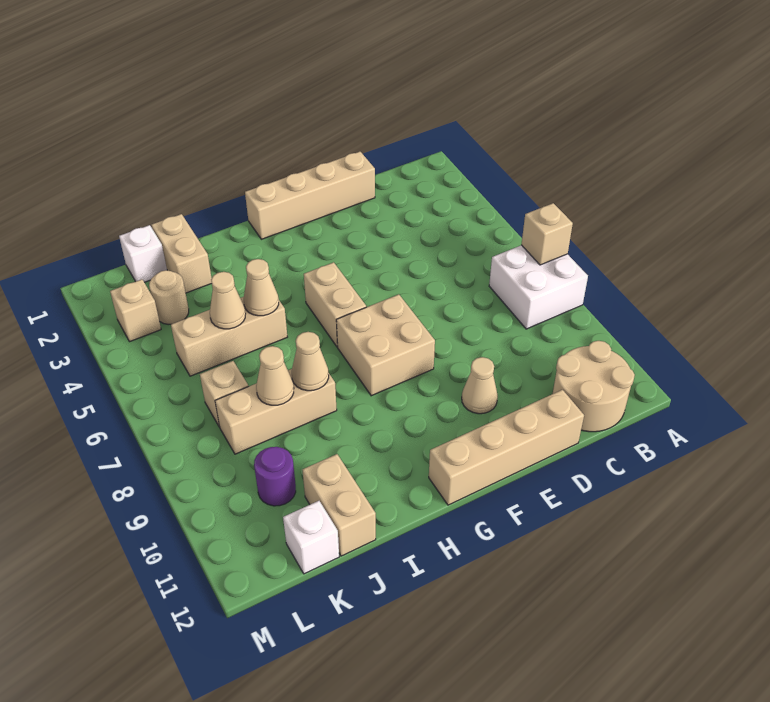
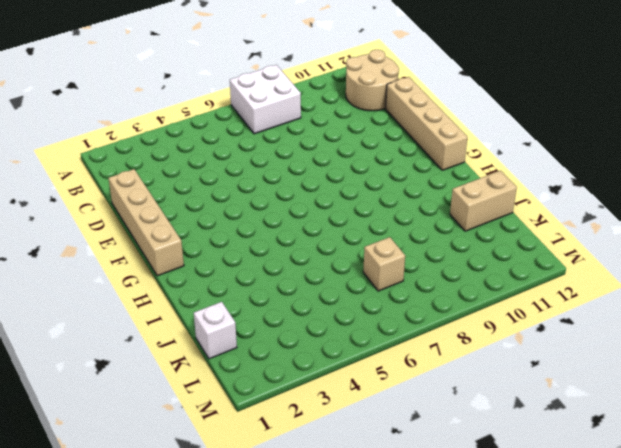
none -> tan 1x1 cone [462,357,498,414]
none -> tan 2x2 brick [336,294,435,396]
none -> tan 1x2 brick [304,262,366,347]

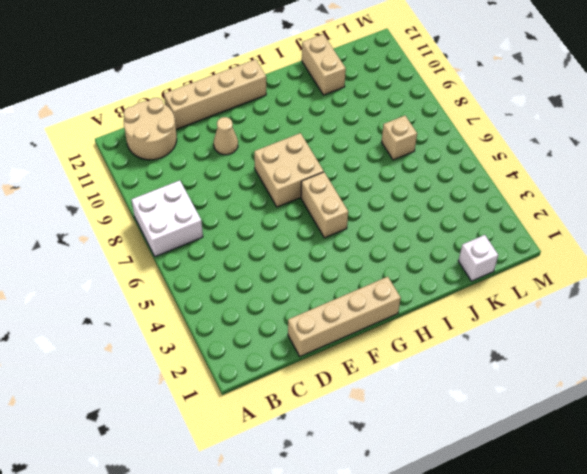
none -> tan 1x3 brick [171,297,287,376]
none -> tan 1x3 brick [215,369,337,454]
none -> tan 1x2 brick [152,214,212,293]

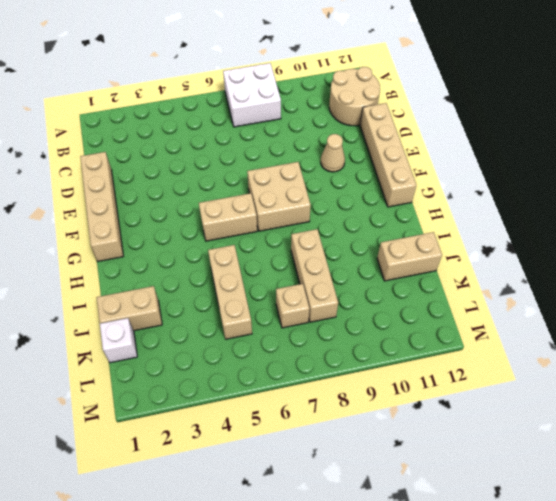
none -> tan 1x1 round brick [149,270,189,325]
none -> purple 1x1 round brick [254,447,296,506]
none -> white 1x1 brick [283,501,339,574]

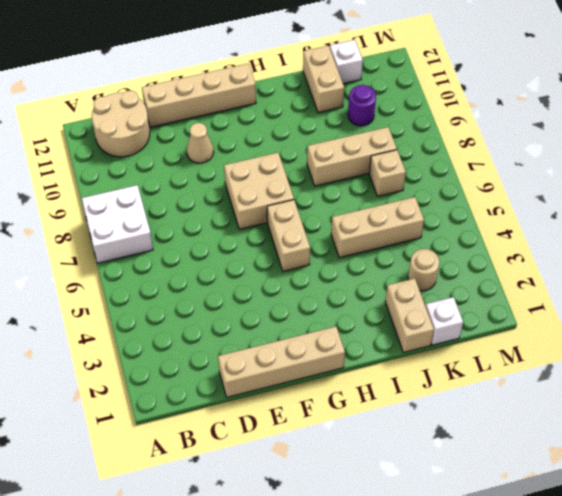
none -> tan 1x1 brick [110,279,161,342]
none -> tan 1x1 brick [521,203,573,265]
none -> tan 1x1 cone [244,259,279,316]

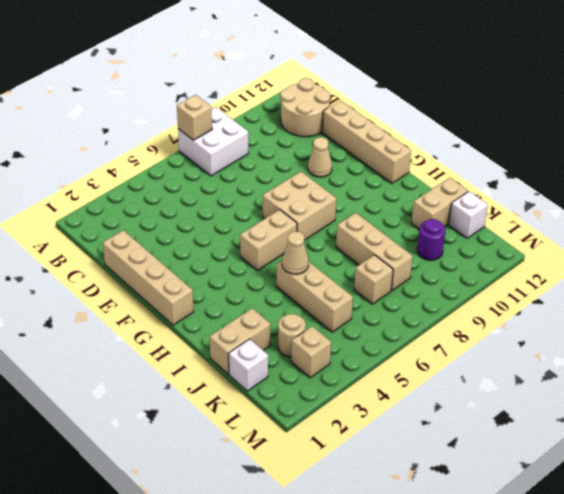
none -> tan 1x1 cone [292,332,329,391]
none -> tan 1x1 cone [210,272,246,329]
none -> tan 1x1 cone [256,346,294,405]

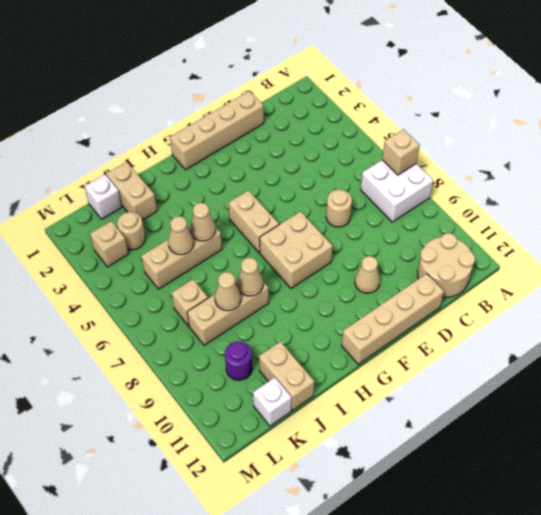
tan 1x1 round brick [326,190,352,227] -> none

